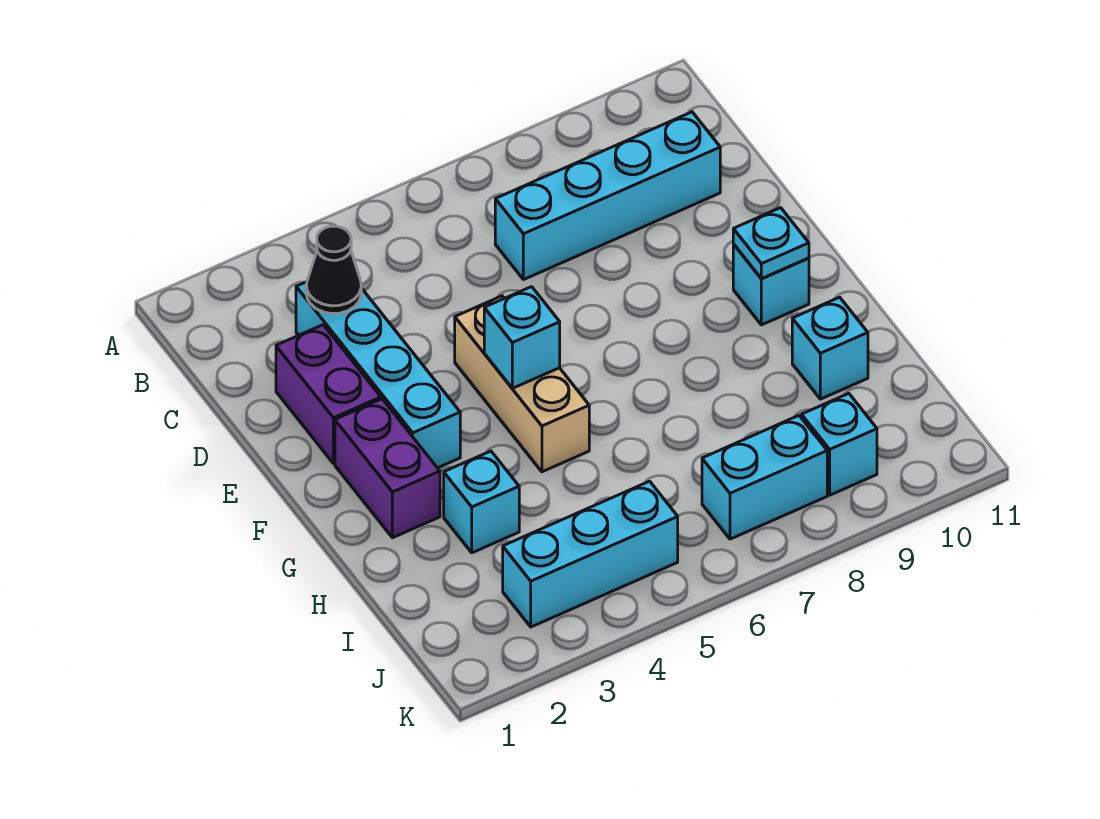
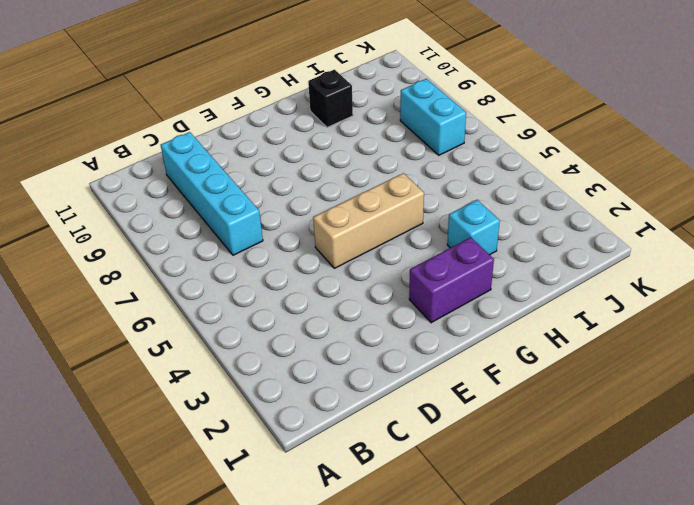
black 1x1 brick [308,70,353,127] -> cyan 1x1 brick [792,297,868,399]
none -> cyan 1x4 brick [296,282,460,468]
none -> purple 1x2 brick [276,325,381,464]
none -> cyan 1x1 brick [733,244,809,325]

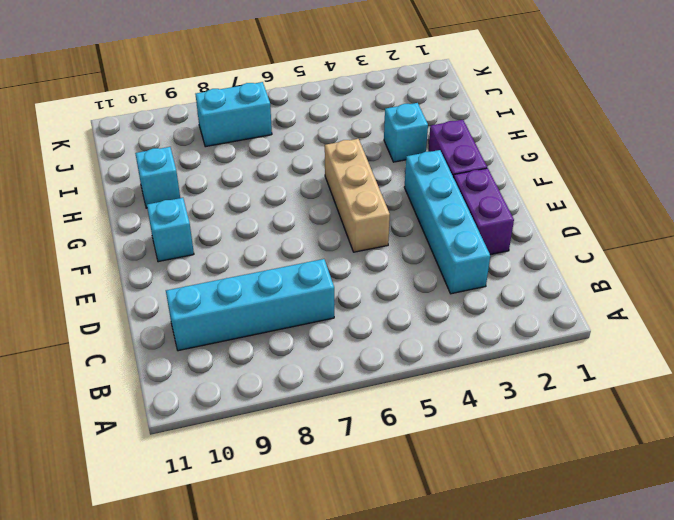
none -> cyan 1x3 brick [503,481,678,627]
none -> cyan 1x1 brick [802,394,877,495]
none -> black 1x1 cone [306,226,361,314]

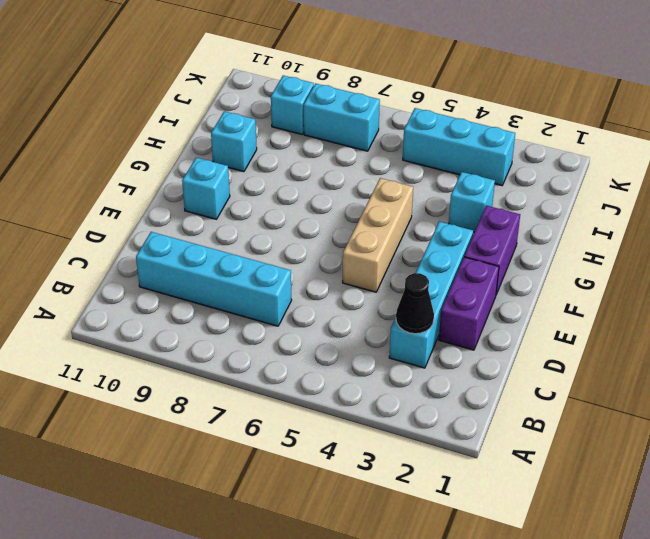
none -> cyan 1x1 brick [484,287,560,388]
none -> cyan 1x1 plate [733,208,809,279]

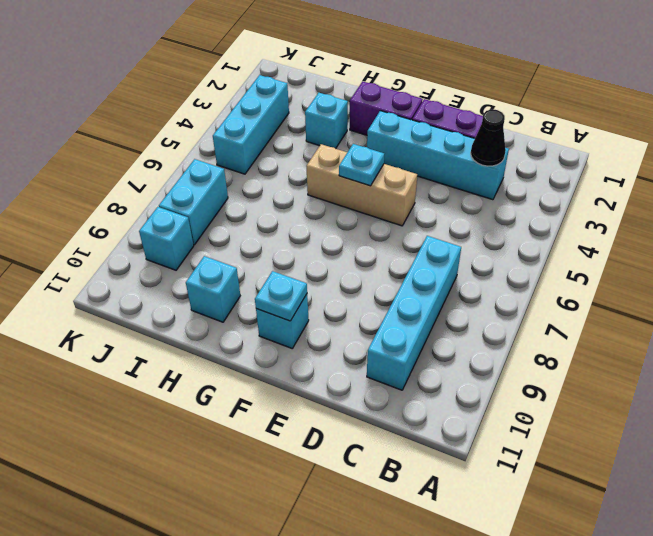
cyan 1x1 plate [339,144,384,186] -> cyan 1x1 brick [484,287,560,388]

